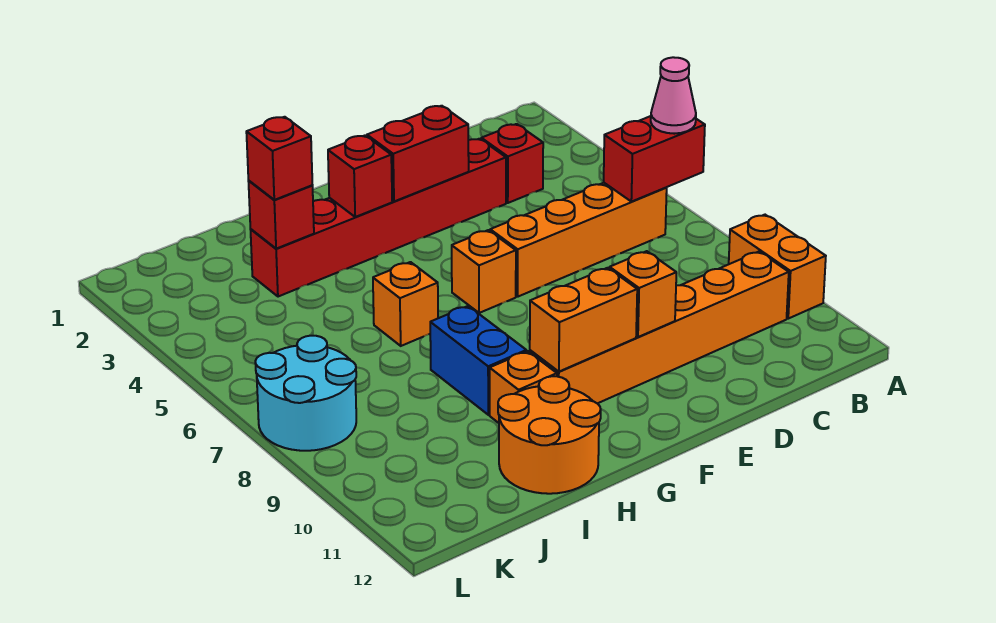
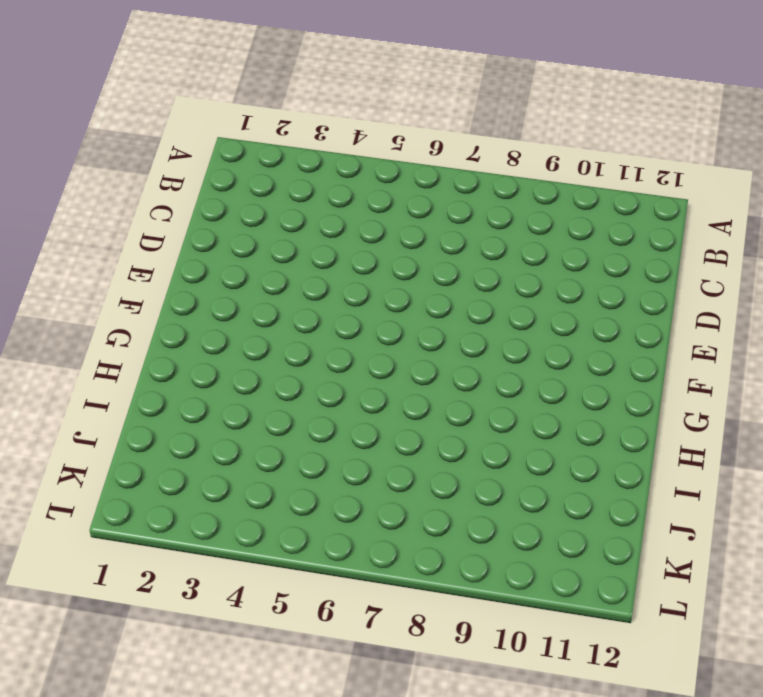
none -> orange 1x2 brick [729,215,826,319]
none -> orange 1x4 brick [490,183,667,297]
none -> orange 1x6 brick [530,252,789,403]

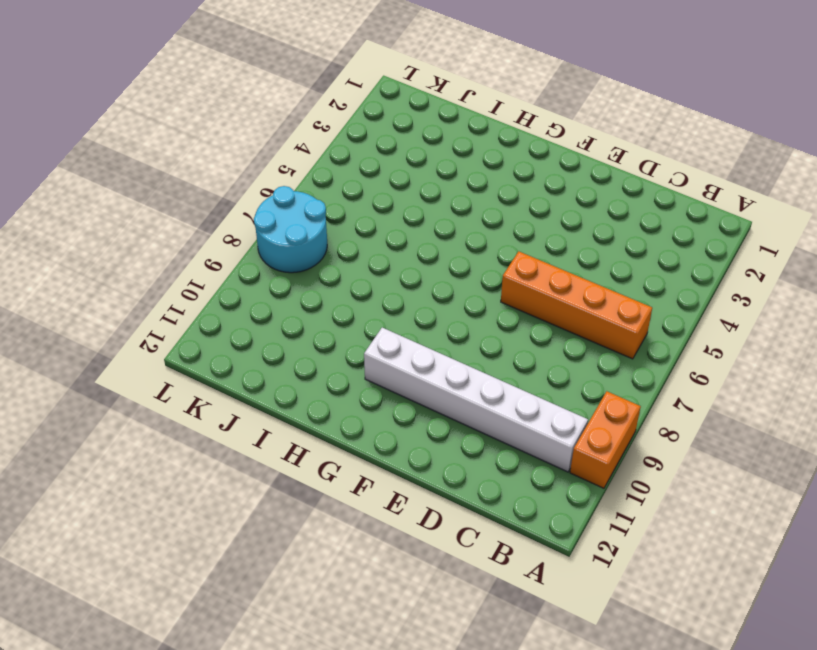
white 1x6 brick [364,328,588,472] -> orange 1x6 brick [530,252,789,403]
none -> red 1x1 brick [481,124,543,203]
none -> red 1x6 brick [250,139,506,297]
none -> orange 1x1 brick [452,230,516,313]

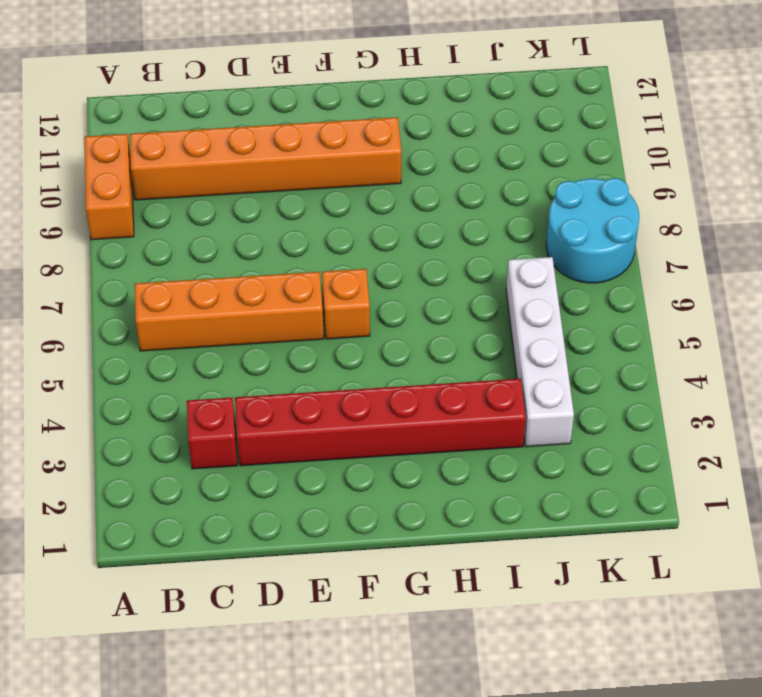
white 1x4 brick [506,257,574,447] -> none
none -> orange 1x1 brick [373,262,438,346]
none -> blue 1x2 brick [430,306,526,415]
none -> orange 1x1 brick [490,351,557,423]

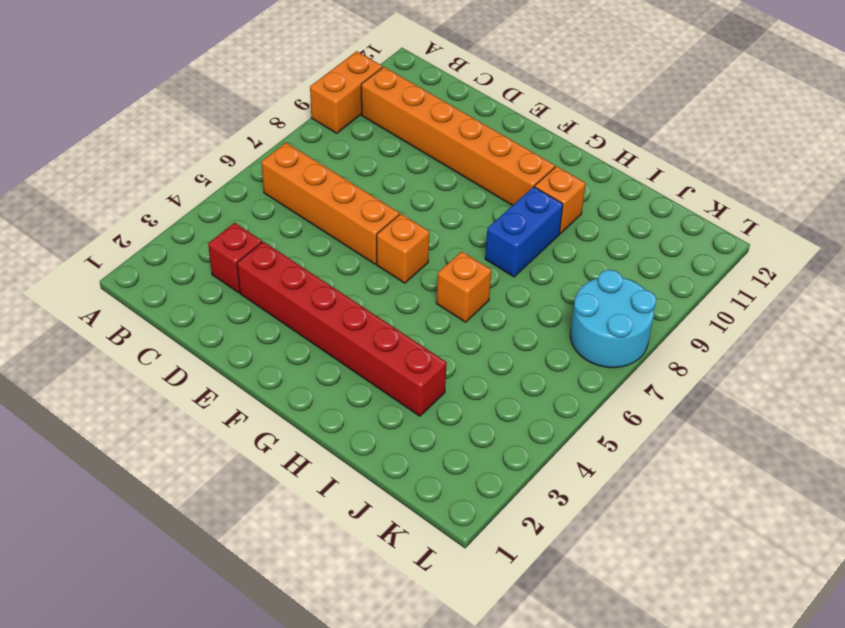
none -> orange 2x2 round brick [498,376,601,494]
none -> red 1x2 brick [604,116,705,202]
none -> red 1x2 brick [367,106,469,201]

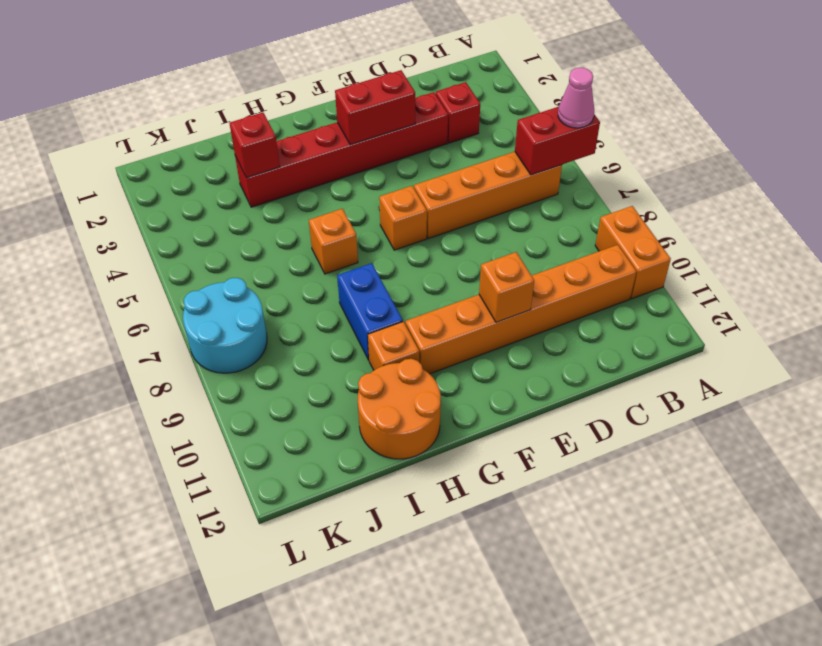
none -> orange 1x2 brick [530,268,637,372]
none -> red 1x1 brick [328,136,392,217]
none -> red 1x1 brick [246,117,312,200]

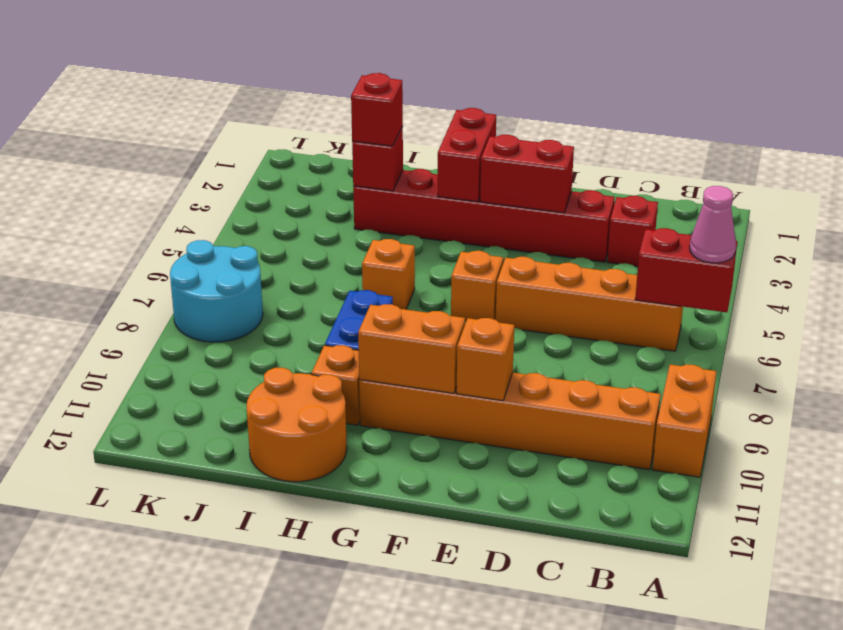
red 1x2 brick [438,108,496,202] -> red 1x1 brick [328,136,392,217]

